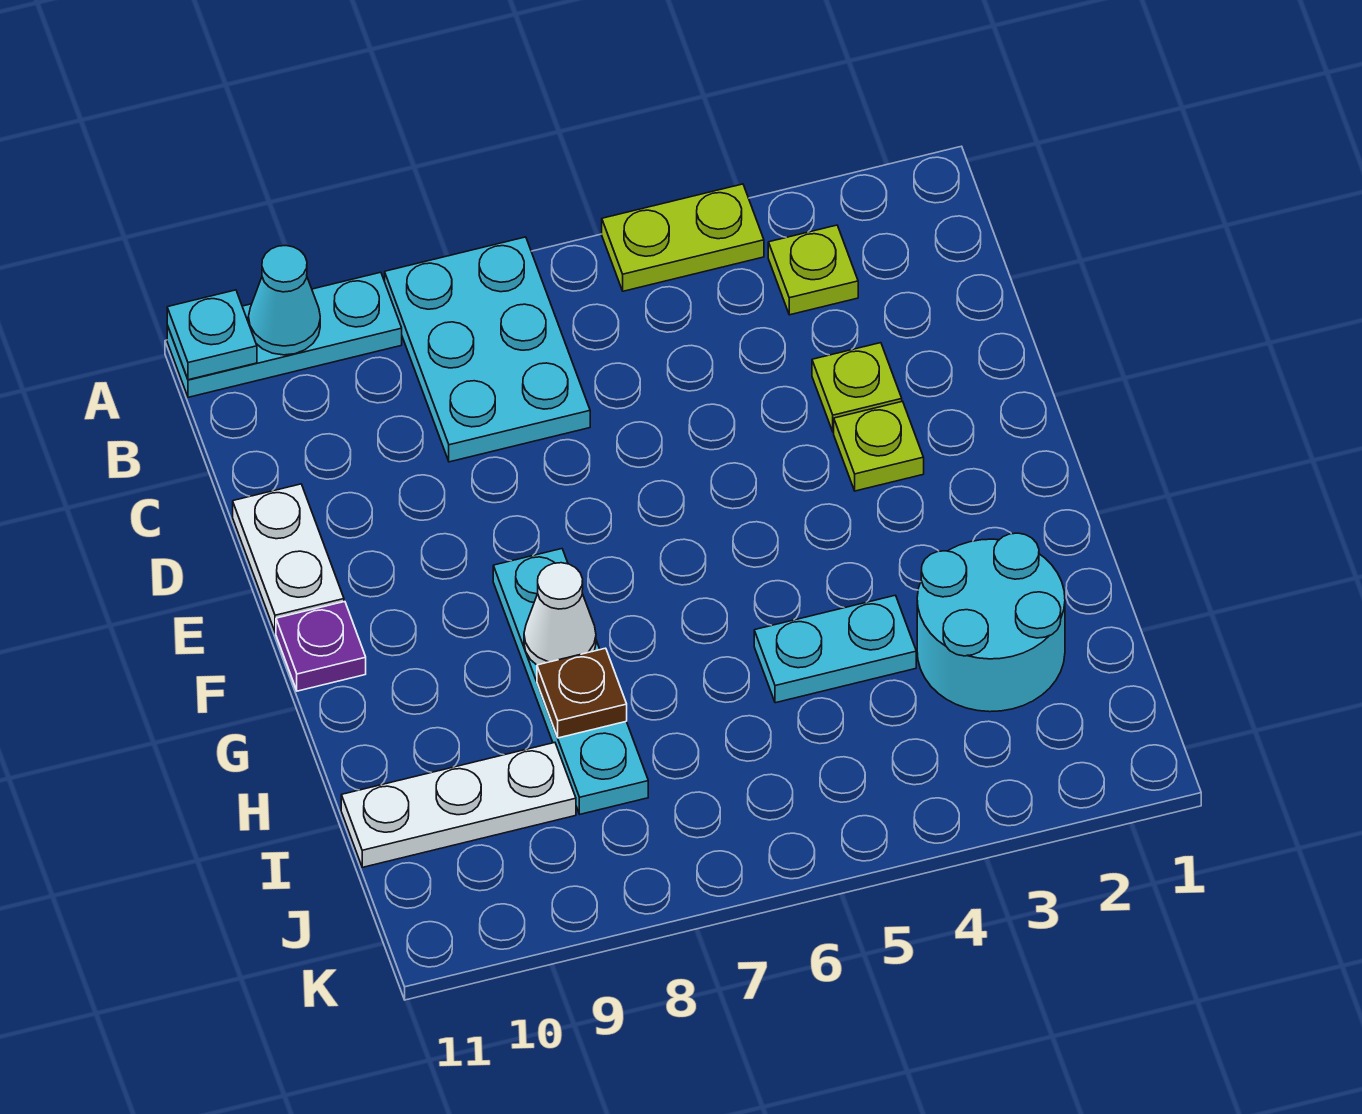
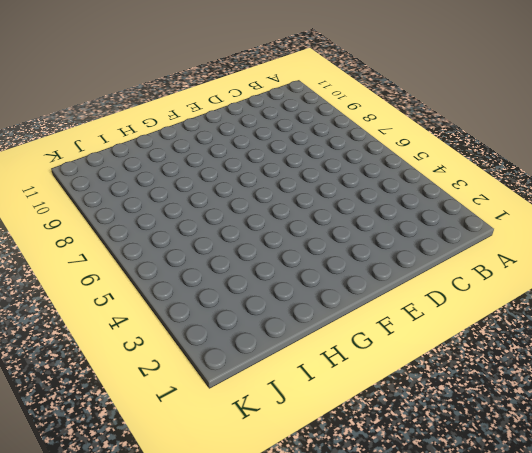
none -> lime 1x2 plate [602,184,764,291]
none -> cyan 2x3 plate [385,237,590,462]
none -> cyan 1x3 plate [167,272,402,397]

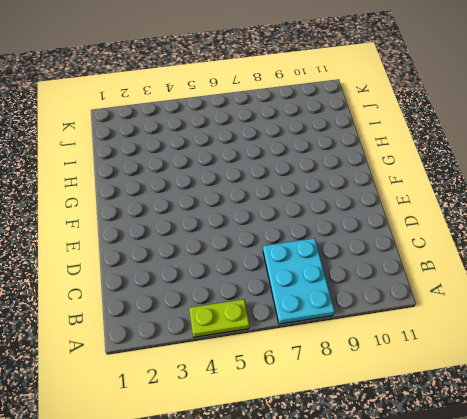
none -> cyan 1x3 plate [167,272,402,397]
none -> lime 1x1 plate [768,225,858,315]
none -> lime 1x1 plate [812,343,902,432]

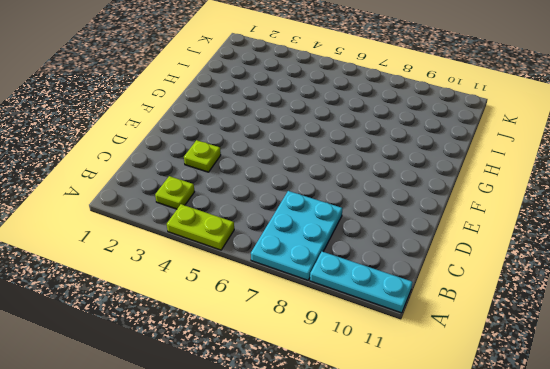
none -> white 1x2 plate [233,484,344,632]
none -> lime 1x1 plate [834,401,924,491]
none -> cyan 1x4 plate [493,549,648,814]

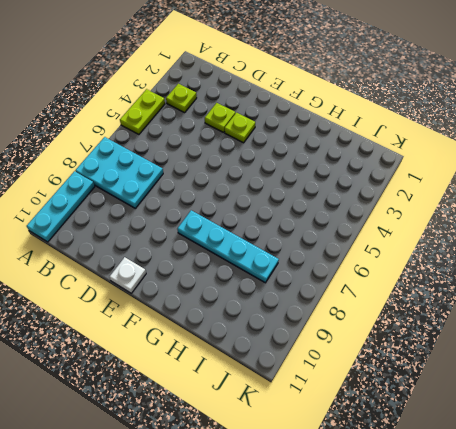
white 1x1 plate [109,257,146,293] -> white 1x2 plate [233,484,344,632]
none -> purple 1x1 plate [276,602,366,691]
none -> cyan 2x2 round brick [917,533,1065,712]
none -> cyan 1x2 plate [754,595,916,703]

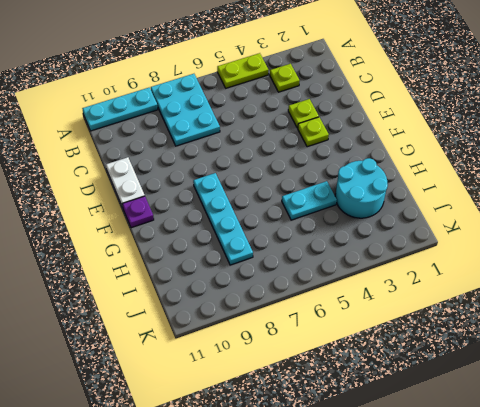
none -> white 1x3 plate [341,743,576,867]
none -> cyan 1x1 cone [248,246,320,355]
none -> cyan 1x1 plate [167,290,257,380]

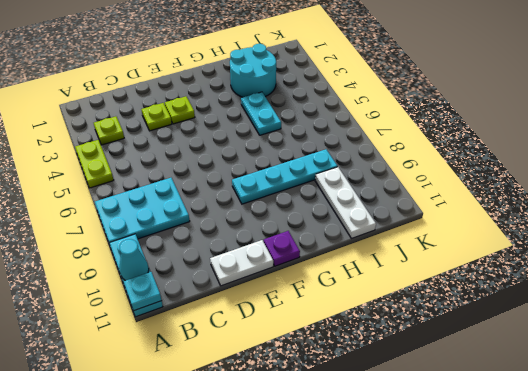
none -> white 1x1 cone [524,563,596,665]
none -> brown 1x1 plate [537,648,627,738]

